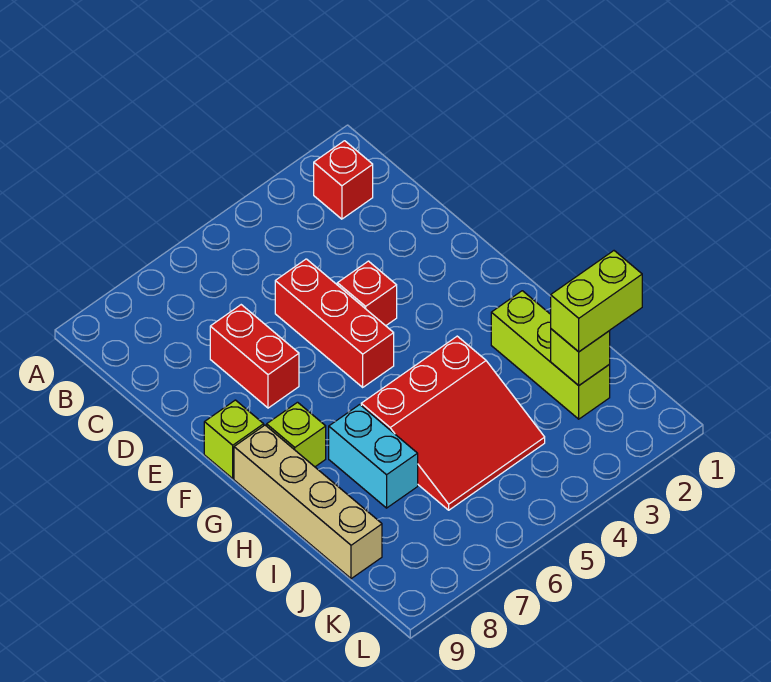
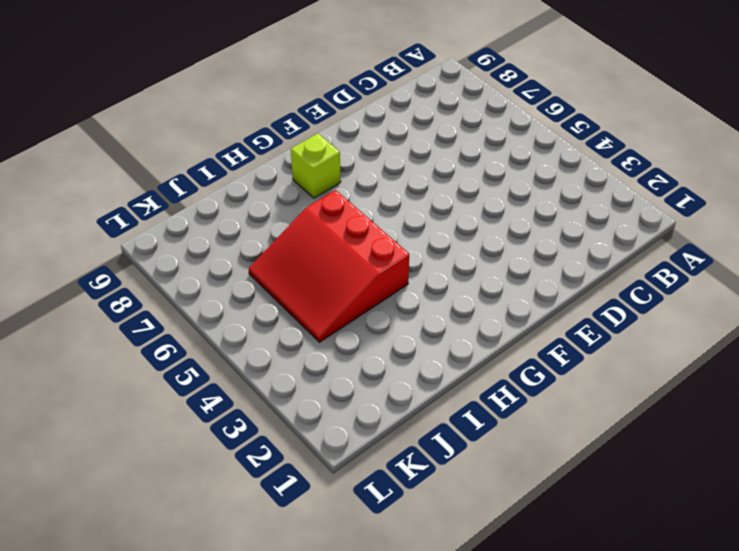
none -> red 1x1 brick [314,141,373,219]
none -> red 1x3 brick [275,259,394,387]
none -> red 1x2 brick [210,305,299,408]

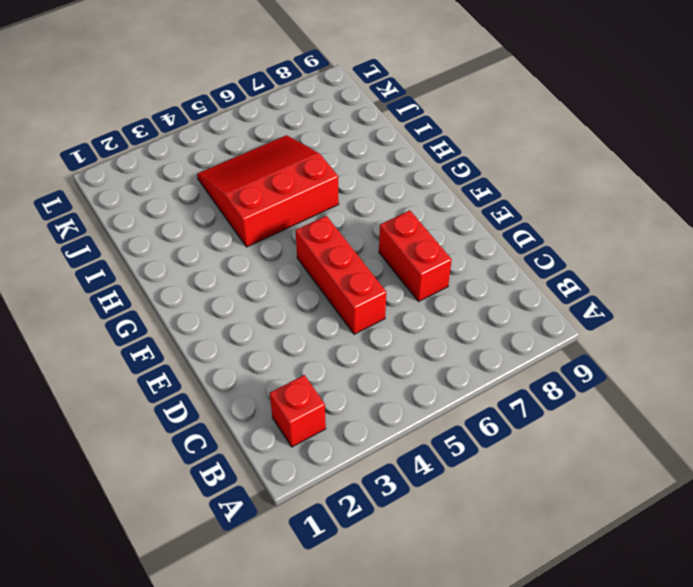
none -> red 1x1 brick [337,261,397,326]
none -> lime 1x1 brick [204,400,264,478]
none -> lime 1x1 brick [267,402,326,467]

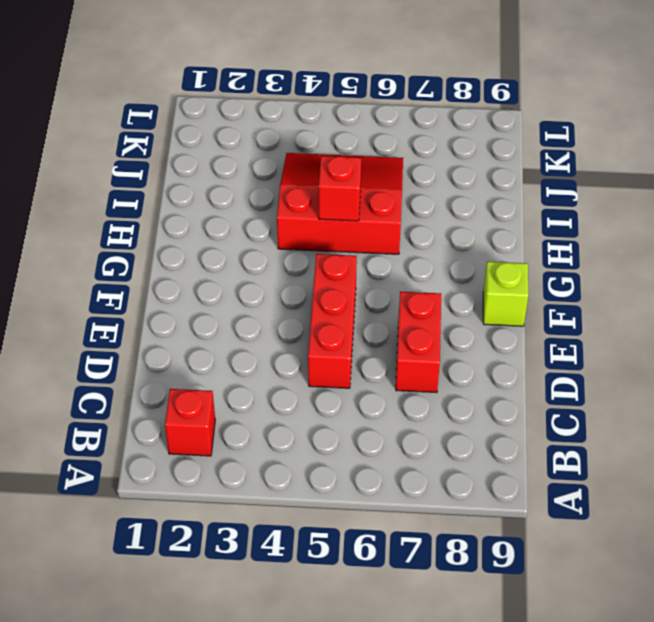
red 1x1 brick [319,156,361,221] -> red 1x1 brick moved to [337,261,397,326]
none -> lime 1x1 brick [267,402,326,467]
none -> tan 1x4 brick [234,425,382,579]
none -> lime 1x3 brick [491,291,610,419]

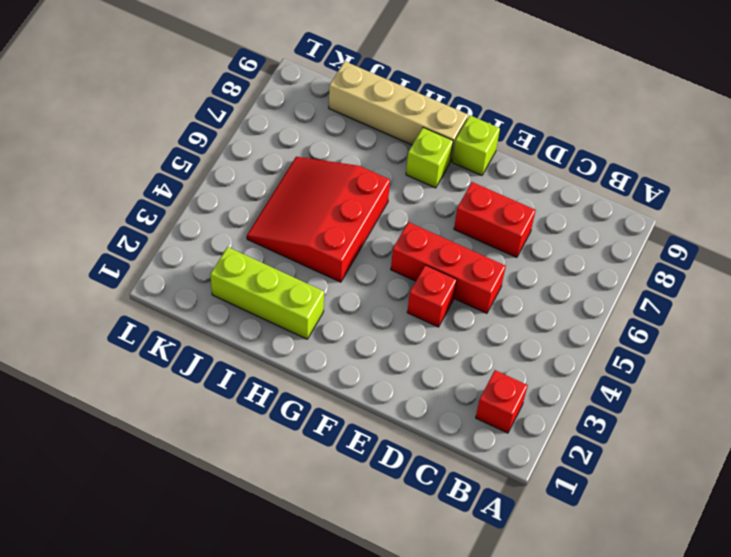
none -> cyan 1x2 brick [329,405,418,508]
none -> lime 1x1 brick [551,329,610,385]
none -> lime 1x2 brick [551,251,642,352]

